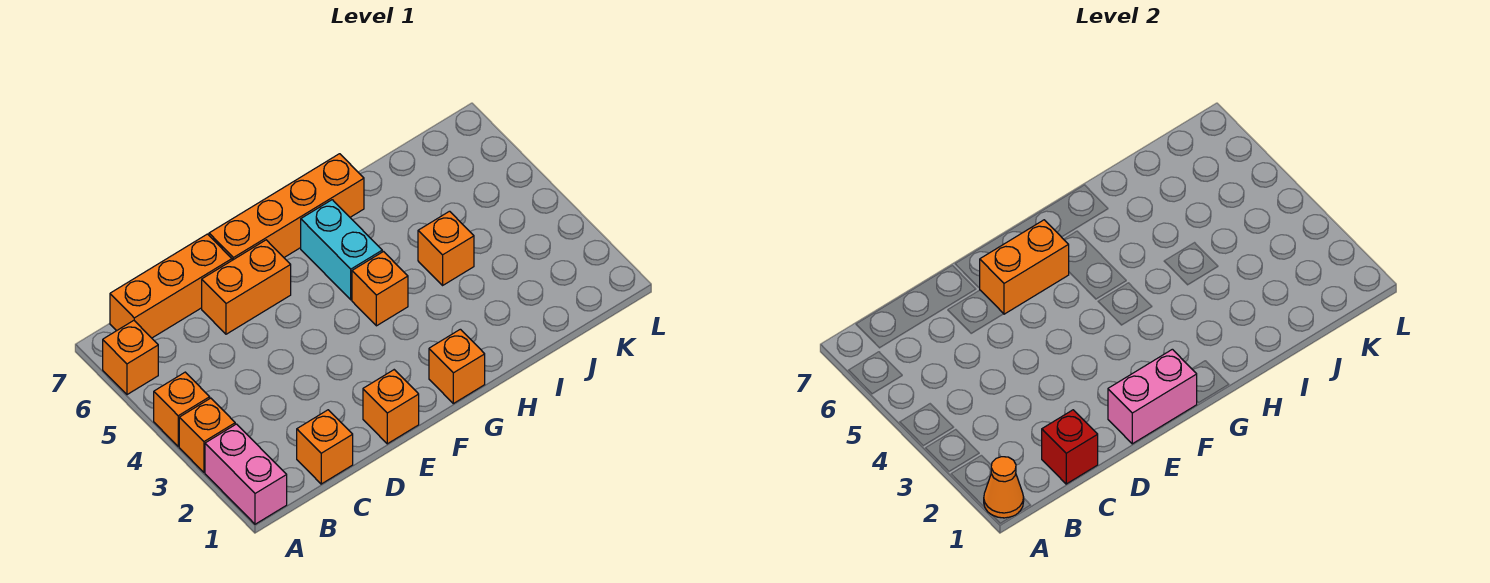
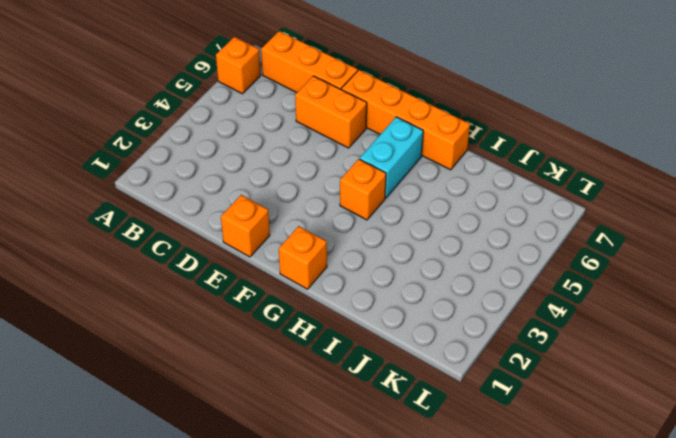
none -> pink 1x2 brick [205,424,287,524]
none -> orange 1x1 brick [179,398,235,472]
none -> orange 1x1 brick [154,372,210,446]

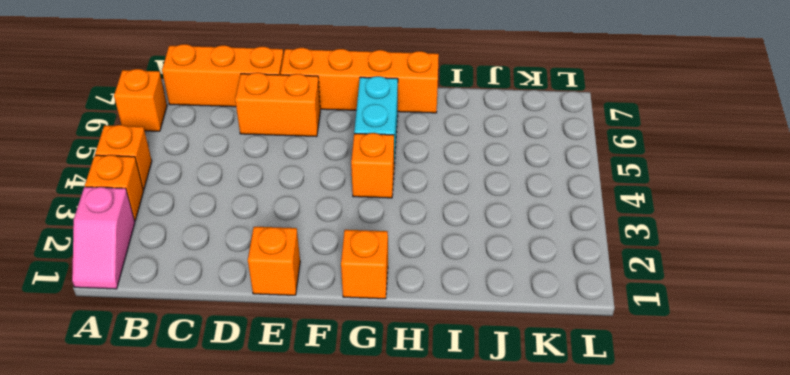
pink 1x2 slope [72,187,135,289] -> pink 1x2 brick [205,424,287,524]
none -> orange 1x1 brick [297,410,353,484]
none -> orange 1x1 brick [418,211,474,285]
none -> orange 1x1 cone [984,457,1024,518]

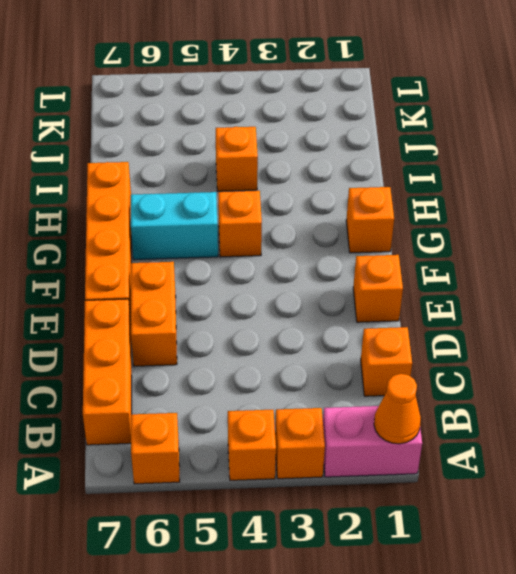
none -> red 1x1 brick [1042,410,1098,484]
none -> pink 1x2 brick [1108,349,1197,444]
none -> orange 1x2 brick [980,220,1069,314]

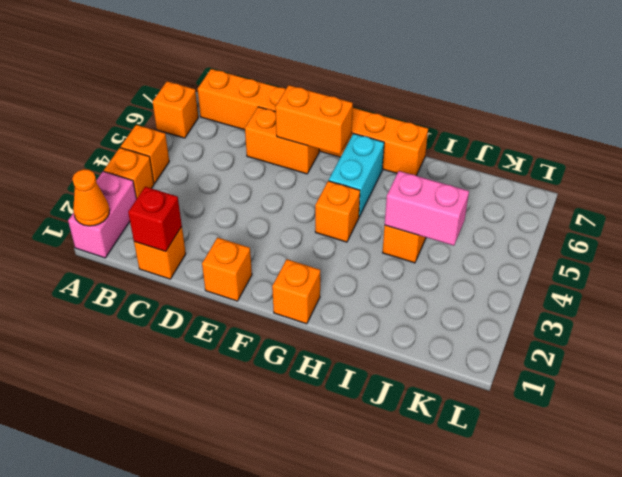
pink 1x2 brick [385,171,469,246] -> pink 1x2 brick moved to [1108,349,1197,444]

